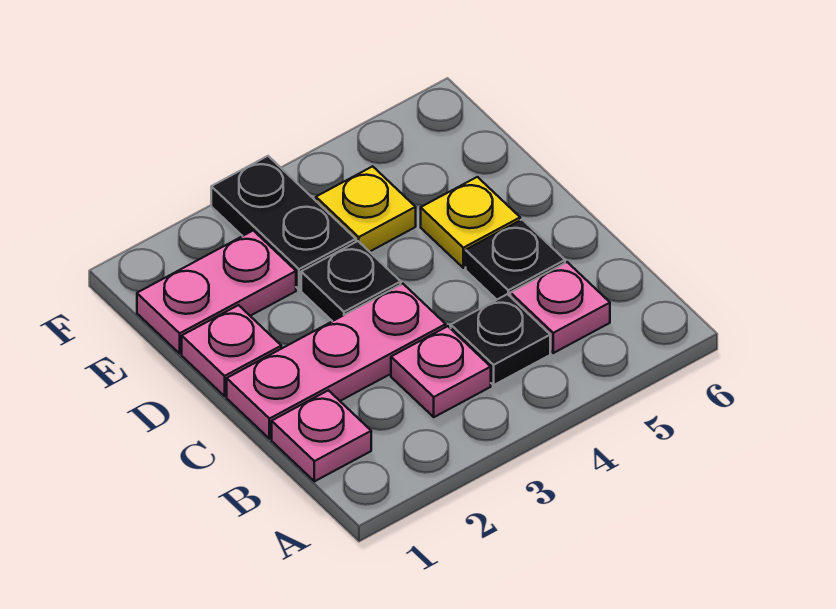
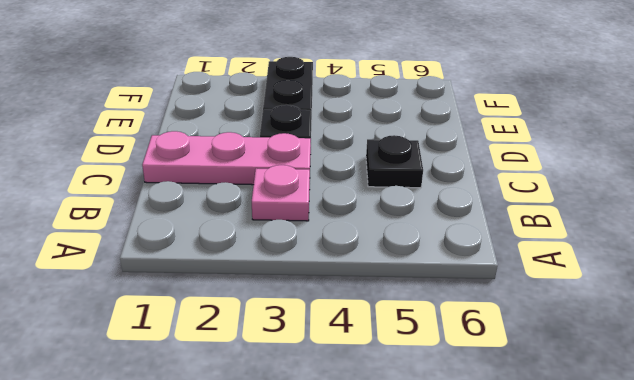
none -> pink 1x1 plate [272,390,371,481]
none -> black 1x1 plate [451,294,550,385]
none -> pink 1x1 plate [510,262,610,353]

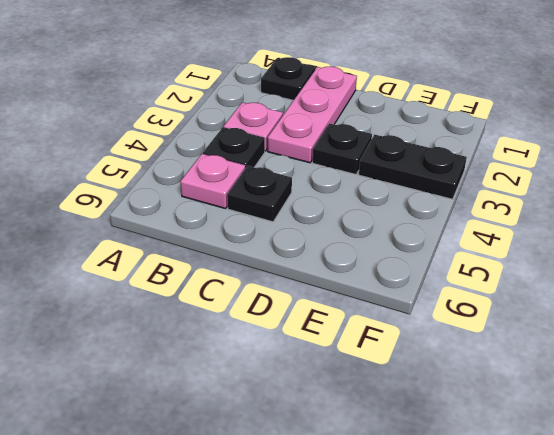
black 1x1 plate [261,57,315,100] -> pink 1x1 plate [272,390,371,481]
none -> pink 1x1 plate [182,305,281,396]
none -> yellow 1x1 plate [421,177,520,268]
none -> pink 1x2 plate [137,230,296,353]

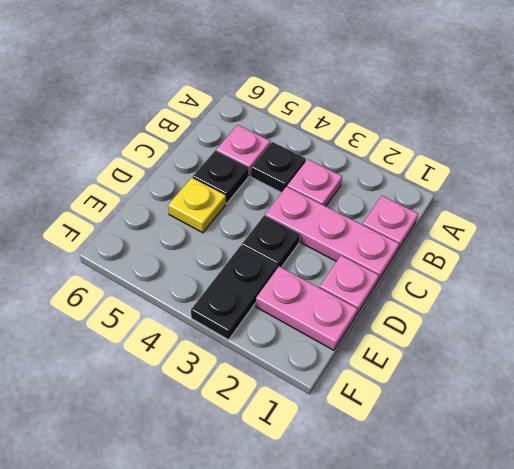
none -> yellow 1x1 plate [316,166,416,252]

